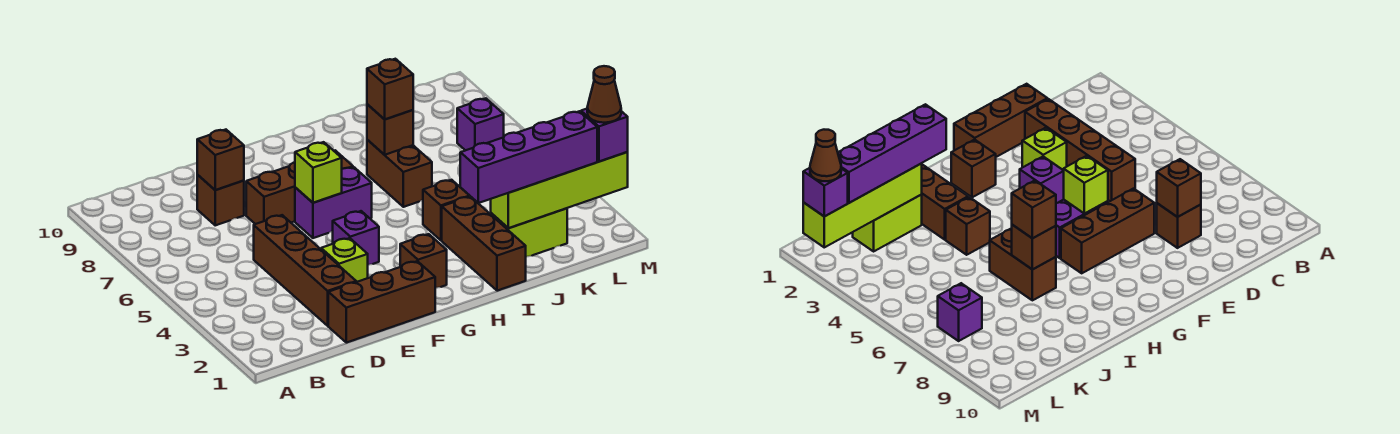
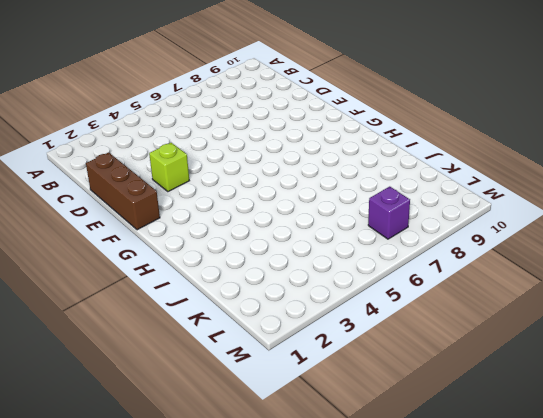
none -> brown 1x4 brick [254,215,356,326]
none -> brown 1x1 brick [197,175,244,225]
none -> brown 1x3 brick [246,150,353,224]

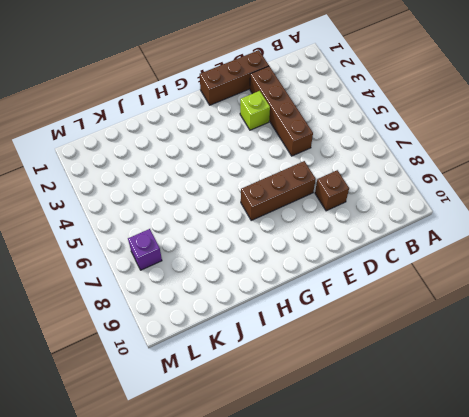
none -> purple 1x1 brick [333,211,379,265]
none -> purple 1x2 brick [295,167,372,238]
none -> brown 1x1 brick [400,234,447,288]

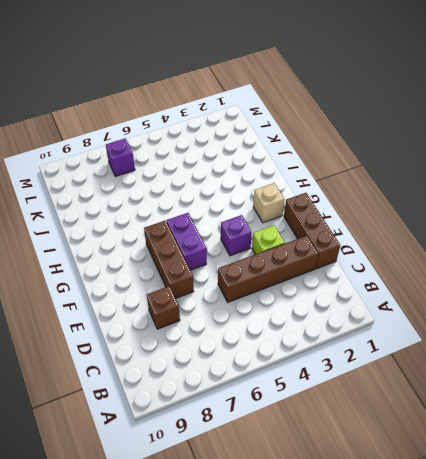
tan 1x1 brick [253,183,285,223] -> brown 1x1 brick [400,234,447,288]
none -> brown 1x3 brick [442,196,526,291]
none -> brown 1x1 brick [423,180,470,240]
none -> brown 1x2 brick [367,140,432,207]

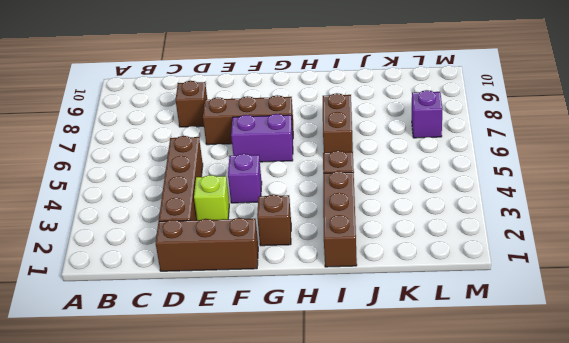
none -> lime 1x2 brick [491,208,567,257]
none -> brown 1x1 brick [197,130,244,190]
none -> lime 1x1 brick [295,142,342,203]

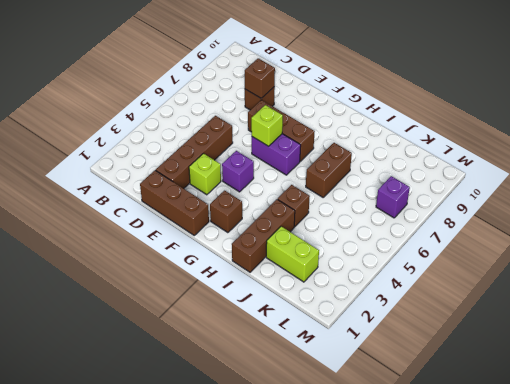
none -> brown 1x1 brick [367,104,413,155]
none -> lime 1x4 brick [491,152,628,228]
none -> purple 1x4 brick [460,111,597,203]

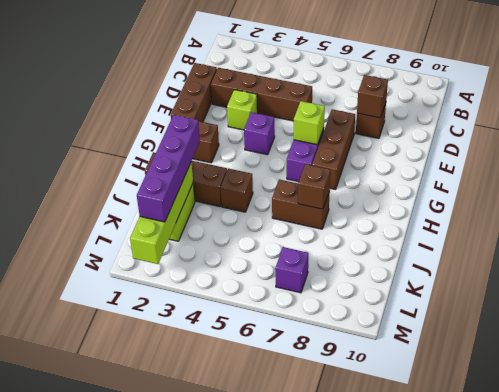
none -> brown 1x1 brick [367,59,413,119]
none -> purple 1x1 brick [581,109,628,162]
none -> brown 1x1 cone [587,66,621,123]

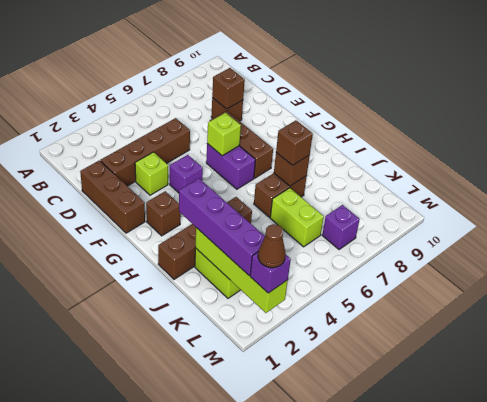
lime 1x2 brick [270,188,324,247] -> none

